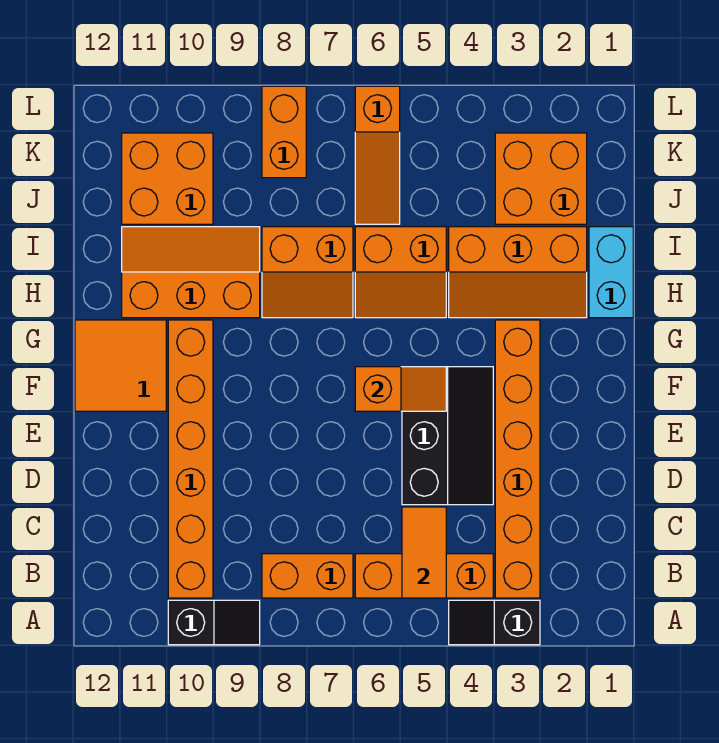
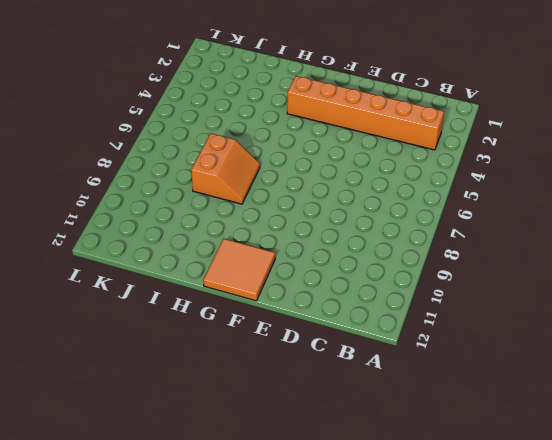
none -> black 1x2 slope [449,600,540,645]
none -> black 1x2 slope [168,600,260,645]
none -> orange 1x3 brick [355,554,493,598]

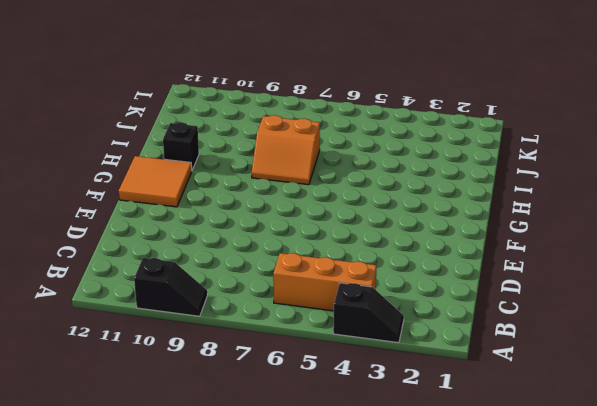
black 1x2 slope [333,283,404,343] -> black 1x2 slope turned to [449,600,540,645]
black 1x1 brick [163,122,199,170] -> orange 2x3 slope [122,227,260,318]
none -> orange 1x6 brick [495,320,540,598]
none -> orange 1x2 brick [262,554,353,598]
none -> orange 1x6 brick [168,320,213,598]

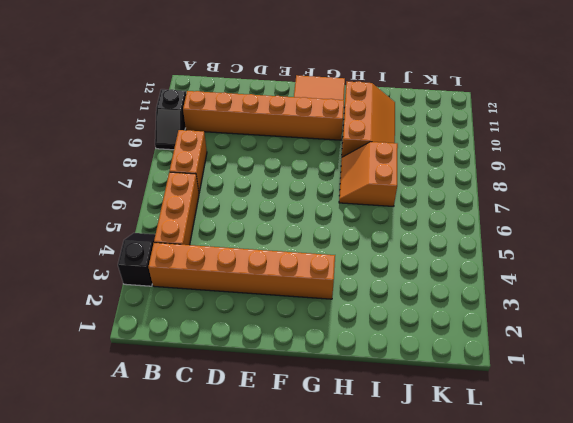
none -> black 2x3 slope [402,367,493,505]
none -> cyan 1x2 brick [589,227,633,318]
none -> orange 2x3 slope [449,227,587,318]

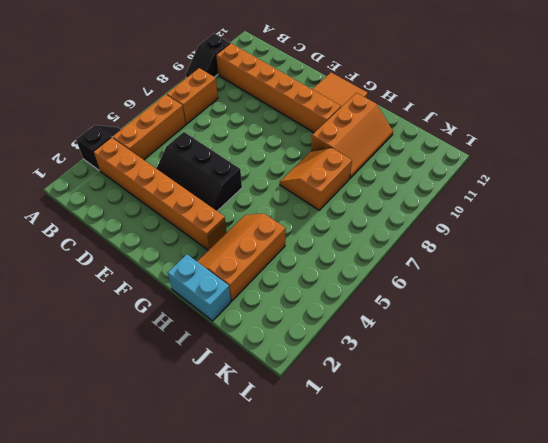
none -> orange 2x2 slope [355,227,446,318]
none -> orange 2x2 brick [495,133,587,224]
none -> orange 1x3 slope [355,86,400,224]

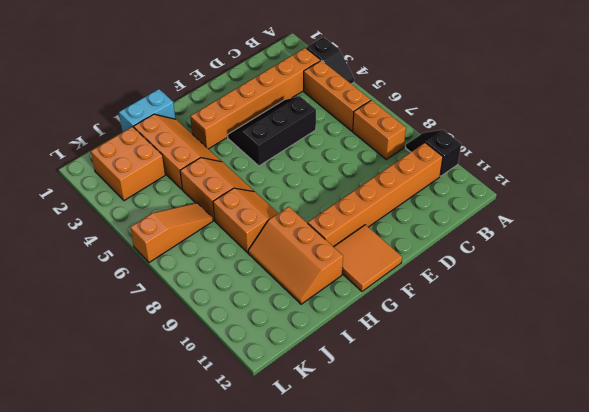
none -> orange 2x2 brick [122,133,213,224]
none -> orange 1x2 brick [262,86,306,178]
none -> orange 1x2 tile [402,507,446,598]

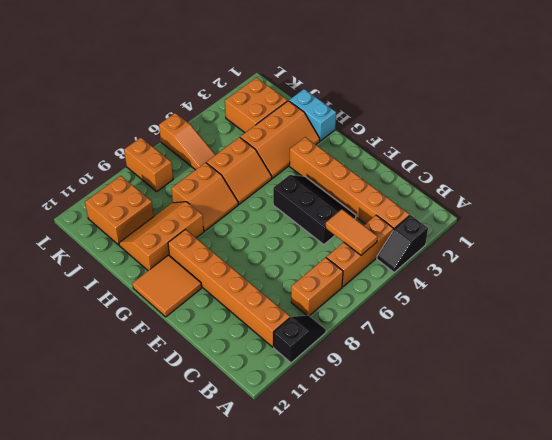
none -> orange 1x2 slope [355,367,446,411]

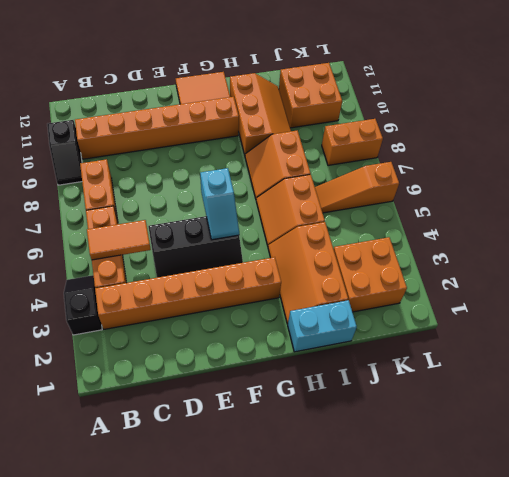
cyan 1x2 slope [200,168,239,240] -> orange 1x2 slope [355,367,446,411]

